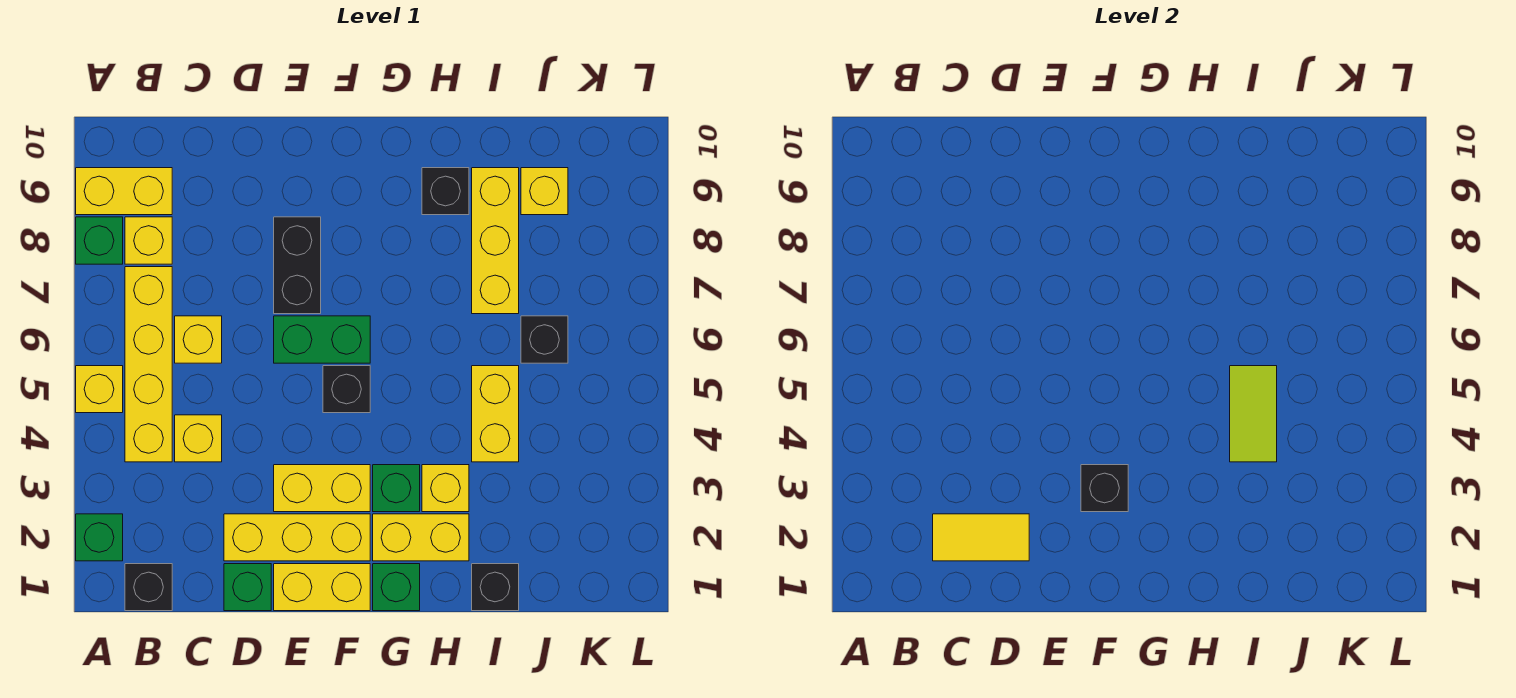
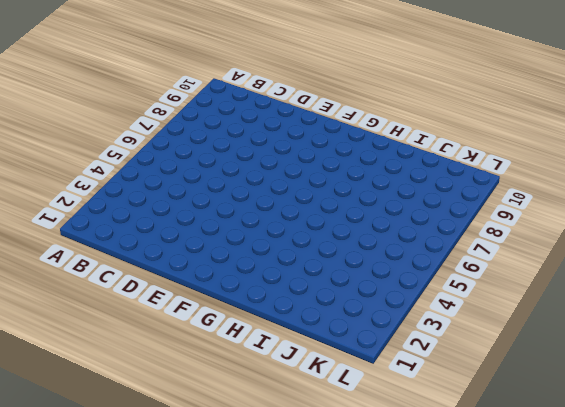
none -> green 1x1 brick [76,514,123,561]
none -> yellow 1x1 brick [76,366,123,413]
none -> green 1x1 brick [76,217,123,264]

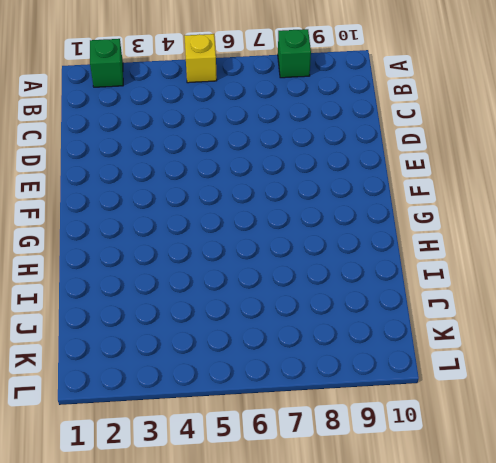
none -> yellow 1x2 brick [76,168,172,215]
none -> black 1x1 brick [125,564,172,611]
none -> yellow 1x4 brick [125,267,172,462]

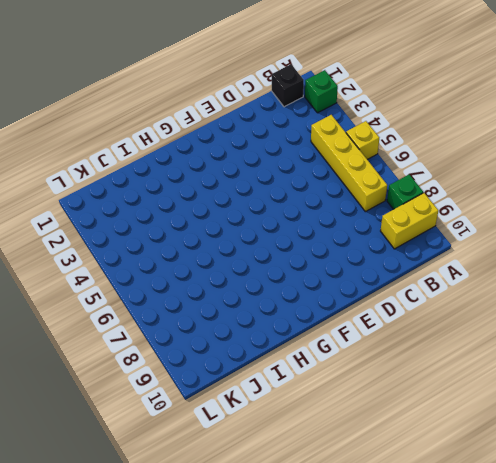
none -> yellow 1x1 brick [125,217,172,264]
none -> yellow 1x1 brick [175,415,222,462]
none -> yellow 1x1 brick [175,316,222,363]

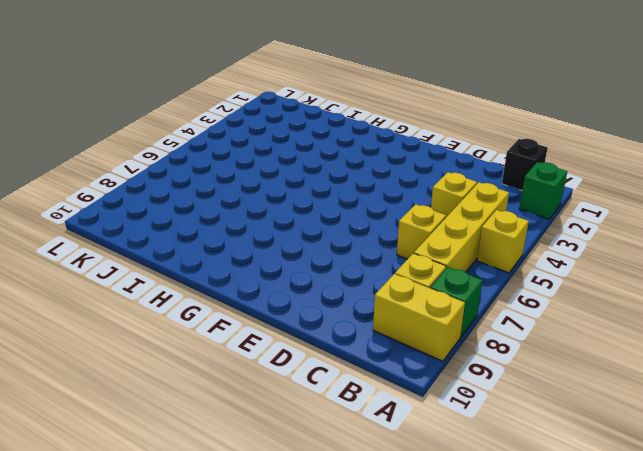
none -> green 1x1 brick [224,564,271,611]
none -> yellow 1x3 brick [224,514,370,561]
none -> yellow 1x2 brick [274,564,370,611]

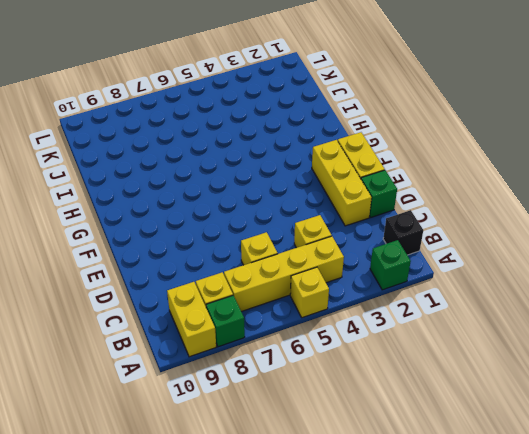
none -> yellow 1x2 brick [274,465,370,512]
none -> green 1x2 brick [274,316,370,363]
none -> black 1x2 brick [274,217,321,314]

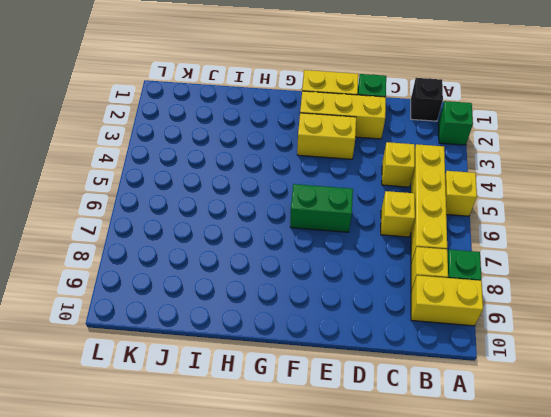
none -> black 1x2 brick [274,217,321,314]
none -> black 1x1 brick [323,366,370,413]
none -> green 1x1 brick [373,564,420,611]

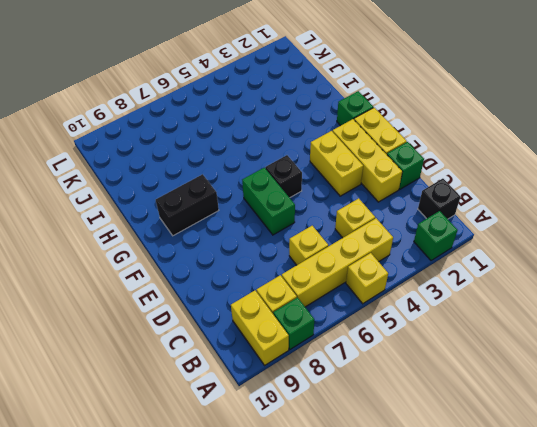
black 1x2 brick [155,174,219,236] -> black 1x2 brick moved to [274,217,321,314]
none -> yellow 1x2 brick [373,514,469,561]
none -> green 1x1 brick [373,465,420,512]
none -> yellow 1x1 brick [422,465,469,512]

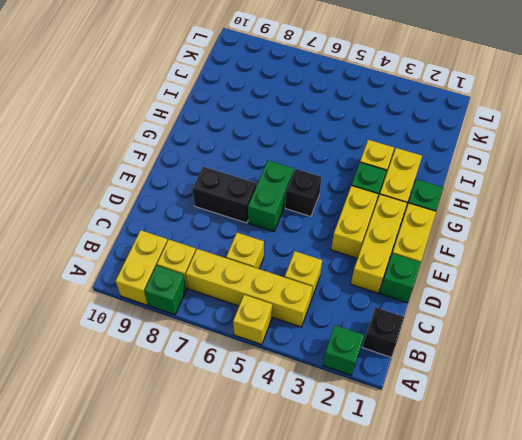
none -> black 1x1 brick [422,168,469,215]
none -> black 1x1 brick [472,564,519,611]
none -> yellow 1x2 brick [472,366,519,462]

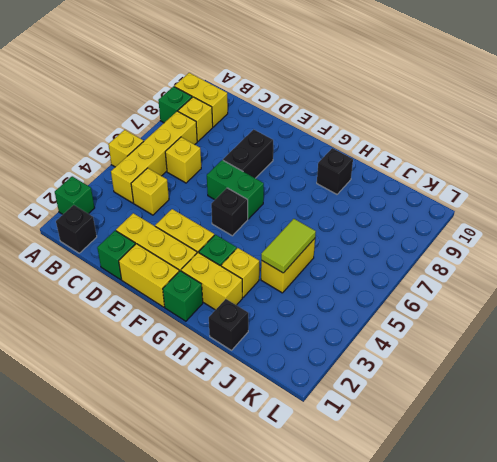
none -> yellow 1x3 brick [472,168,519,314]
none -> black 1x1 brick [521,316,568,363]
none -> yellow 1x1 brick [521,168,568,215]

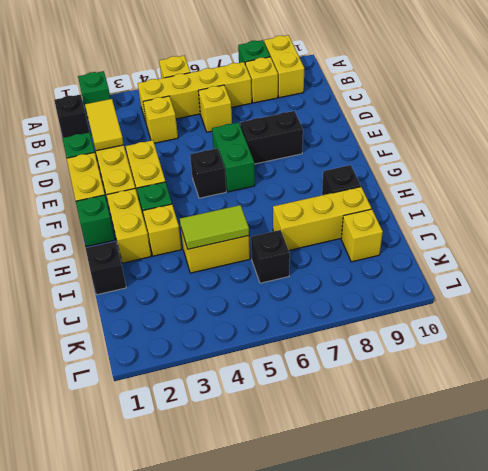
none -> black 1x1 brick [1081,465,1128,512]

